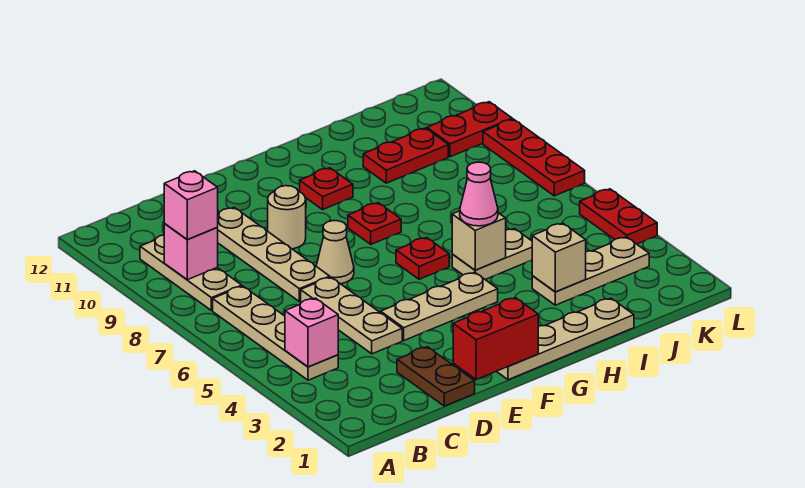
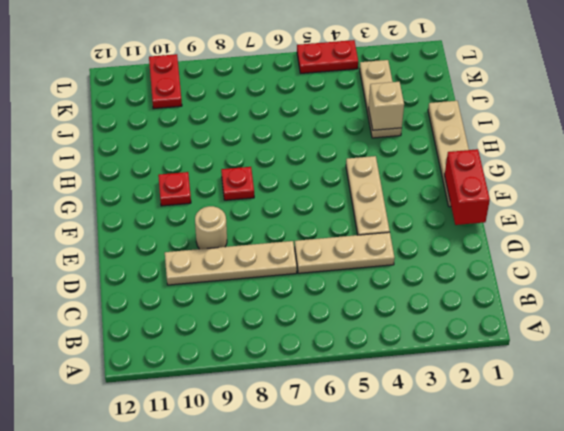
none -> tan 1x4 plate [213,286,338,380]
none -> tan 1x3 plate [140,235,242,311]
none -> brown 1x2 plate [397,347,475,406]

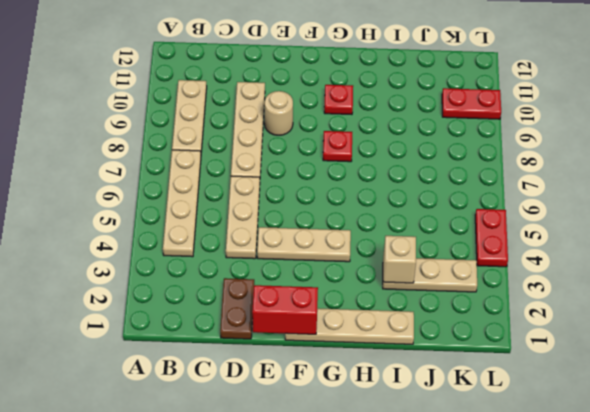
none -> tan 1x1 cone [316,221,354,284]
none -> red 1x1 plate [396,237,449,279]
none -> tan 1x2 plate [452,228,532,279]

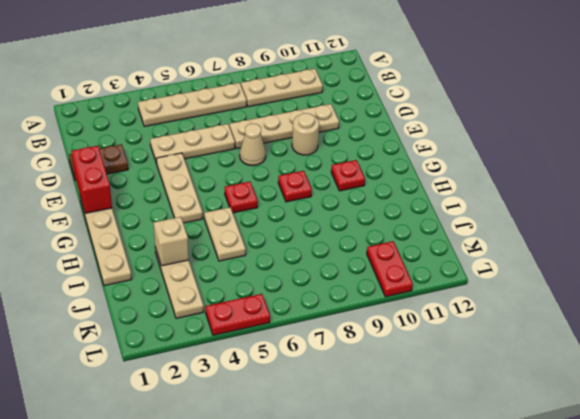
none -> red 1x2 plate [363,128,448,183]
none -> red 1x3 plate [483,119,585,196]
none -> pink 1x1 brick [285,298,338,367]

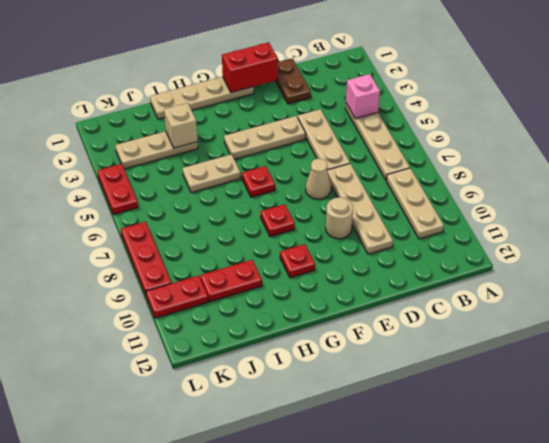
none -> pink 1x1 brick [164,223,218,280]
none -> tan 1x1 brick [452,211,506,270]
none -> pink 1x1 brick [164,171,218,239]

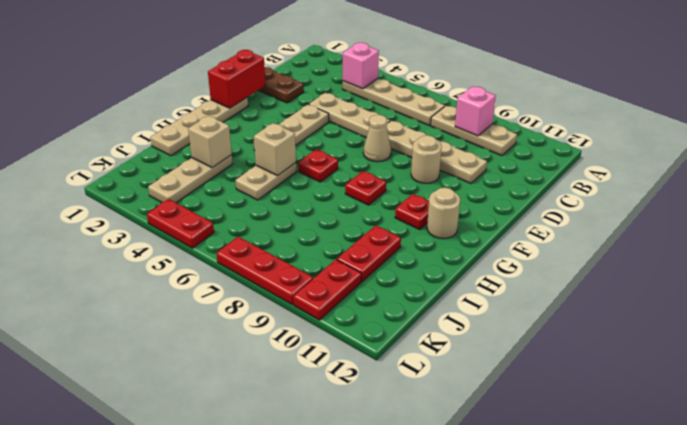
tan 1x1 round brick [427,188,460,239] -> none
none -> pink 1x1 brick [164,171,218,239]
none -> pink 1x1 cone [460,162,498,226]

